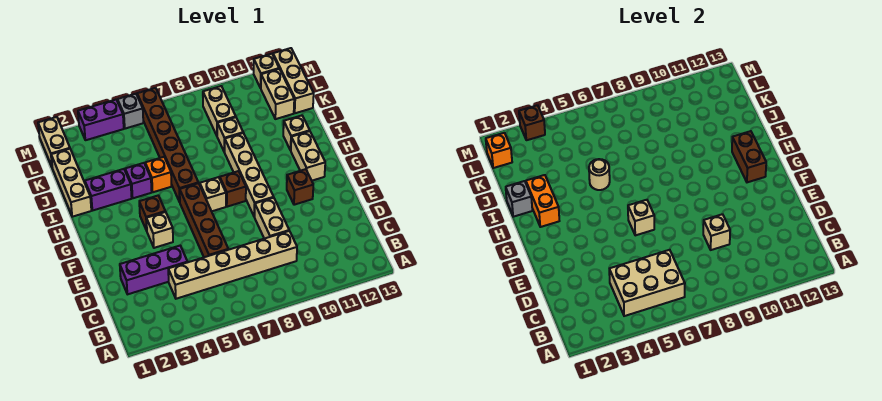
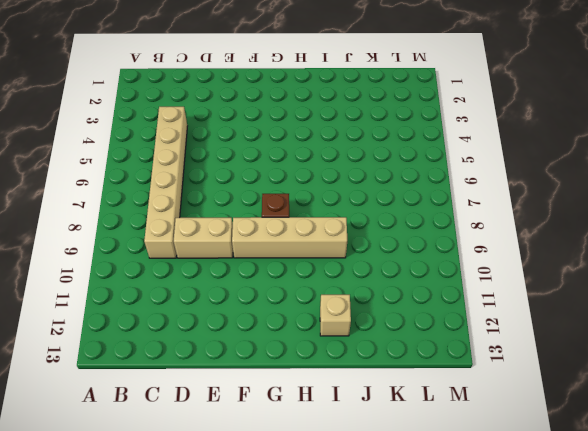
none -> purple 1x3 brick [120,246,188,294]
none -> brown 1x4 brick [180,183,228,257]
none -> tan 1x1 brick [146,212,173,248]
none -> brown 1x1 brick [287,169,313,205]

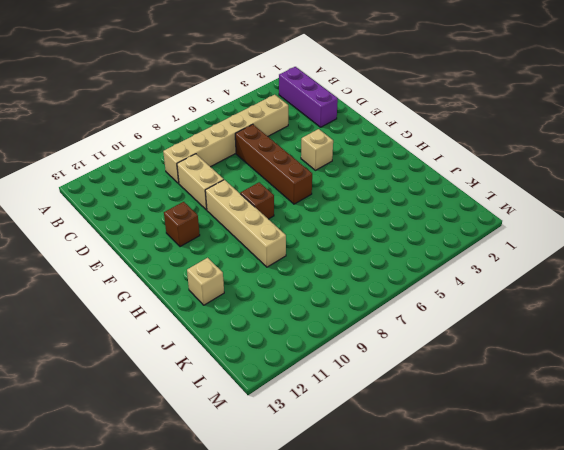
purple 1x3 brick [279,67,338,127] -> purple 1x3 brick turned to [120,246,188,294]
none -> brown 1x1 brick [139,196,165,231]
none -> tan 1x1 brick [200,177,226,211]
none -> tan 1x2 brick [291,131,325,181]
none -> brown 1x6 brick [137,88,198,202]

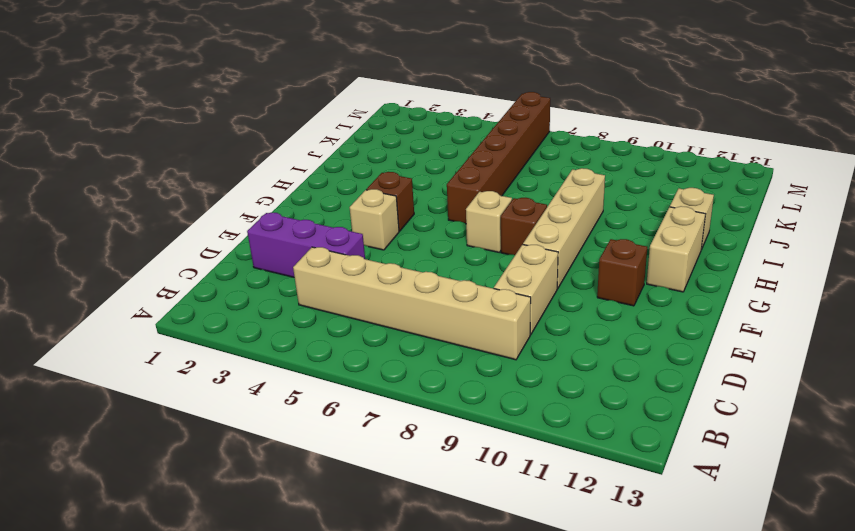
none -> brown 1x4 brick [180,183,228,257]
none -> tan 1x3 brick [51,149,91,217]
none -> purple 1x2 brick [85,169,132,210]
none -> purple 1x1 brick [125,163,152,198]

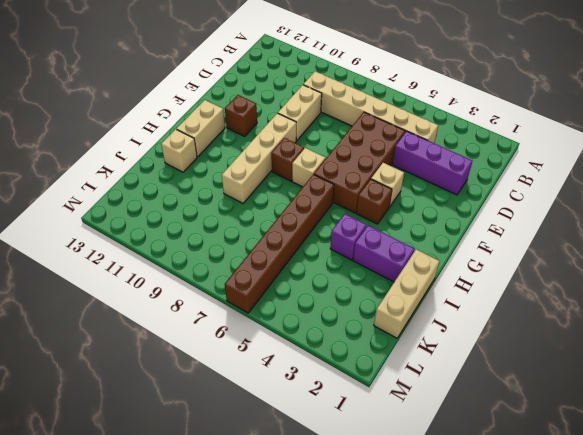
brown 2x4 brick [314,112,405,213] -> brown 1x4 brick [180,183,228,257]
none -> orange 1x1 brick [145,157,171,192]
none -> tan 1x1 brick [217,117,243,152]
none -> tan 1x2 brick [203,86,236,135]
none -> tan 1x2 brick [261,69,294,119]

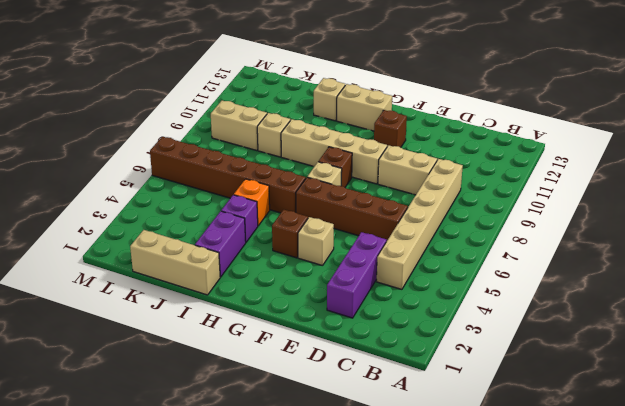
none -> tan 1x2 brick [261,69,294,119]
none -> tan 1x3 brick [273,48,314,113]
none -> tan 1x2 brick [38,117,70,166]
none -> purple 1x2 brick [78,100,124,140]

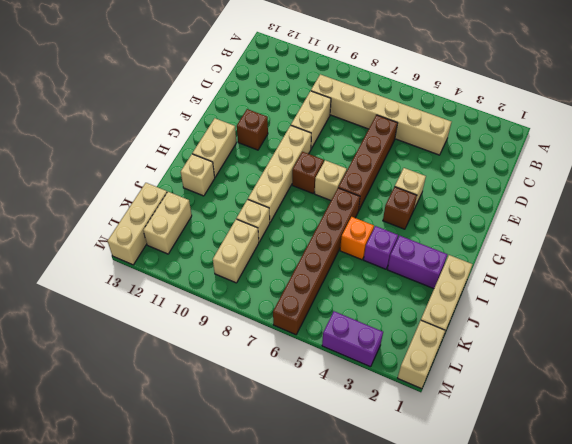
none -> purple 1x3 brick [120,246,188,294]
none -> grey 1x1 brick [117,94,143,129]
none -> tan 1x1 brick [254,54,279,88]
none -> tan 2x3 brick [609,250,685,316]

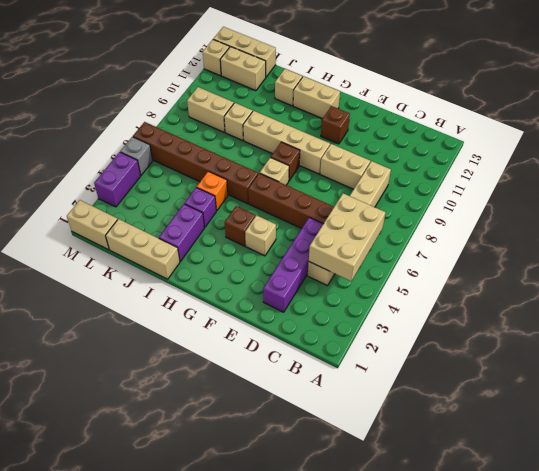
purple 1x4 brick [263,217,323,312] -> purple 1x3 brick [120,246,188,294]
none -> tan 1x1 brick [703,214,730,250]
none -> tan 1x1 brick [628,200,654,235]
none -> brown 1x2 brick [732,131,766,182]
none -> orange 1x2 brick [526,175,559,227]

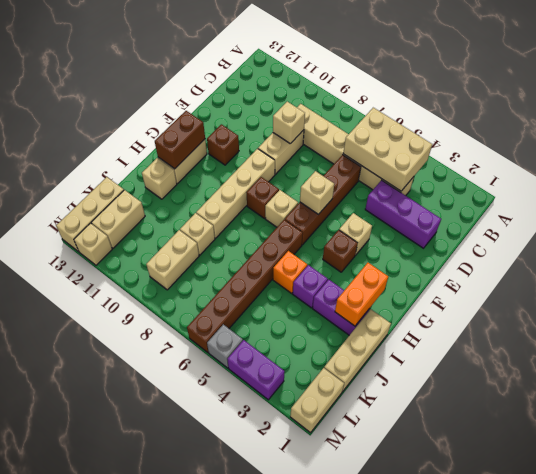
none -> grey 1x1 brick [506,181,532,217]
none -> tan 1x1 round brick [589,159,610,190]
none -> orange 1x1 brick [486,133,512,168]
none -> brown 1x1 brick [519,105,545,140]

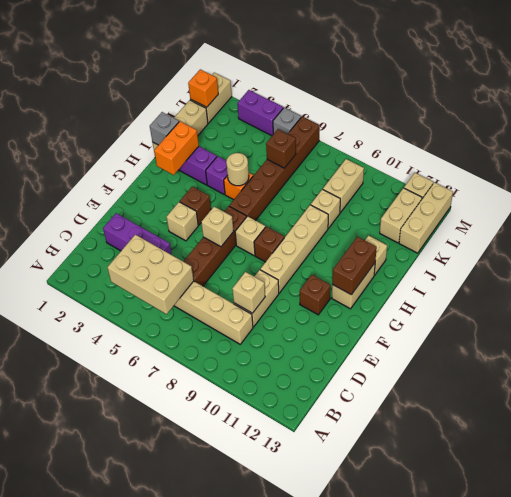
brown 1x1 brick [266,129,296,168] -> brown 1x1 brick moved to [519,105,545,140]

